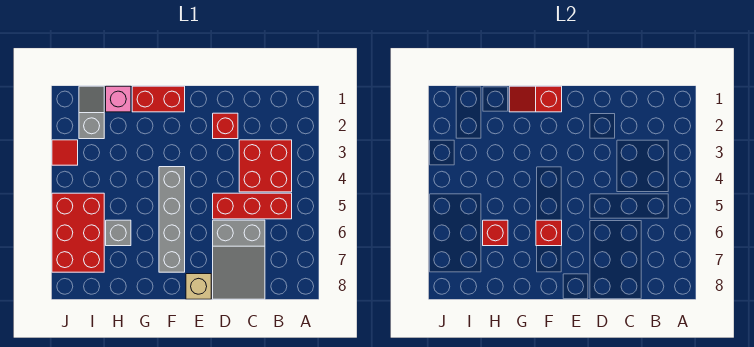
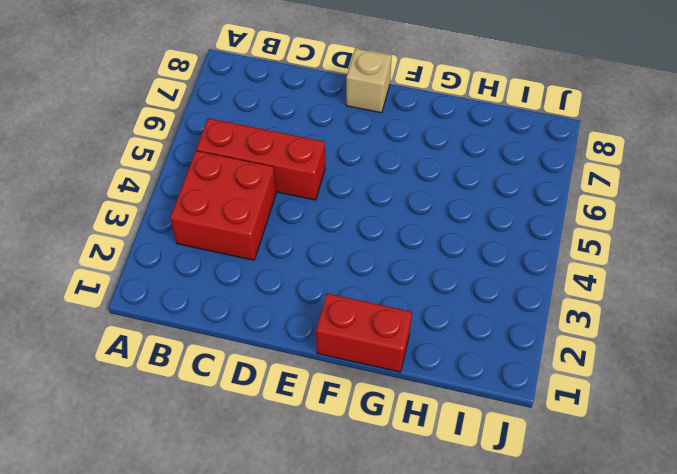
none -> grey 2x3 slope [213,220,265,299]
none -> red 1x1 brick [213,113,238,139]
none -> grey 1x4 brick [159,167,185,272]

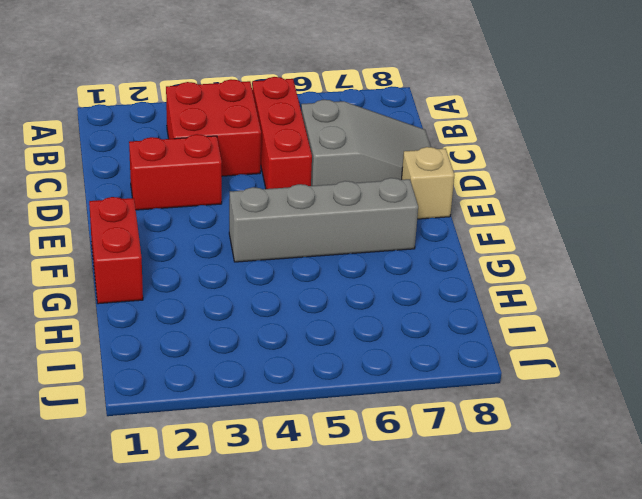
red 1x2 brick [129,134,222,210] -> red 1x1 brick [213,113,238,139]
none -> pink 1x1 brick [106,86,131,112]
none -> grey 1x1 brick [106,220,131,246]
none -> grey 1x2 slope [79,86,104,139]

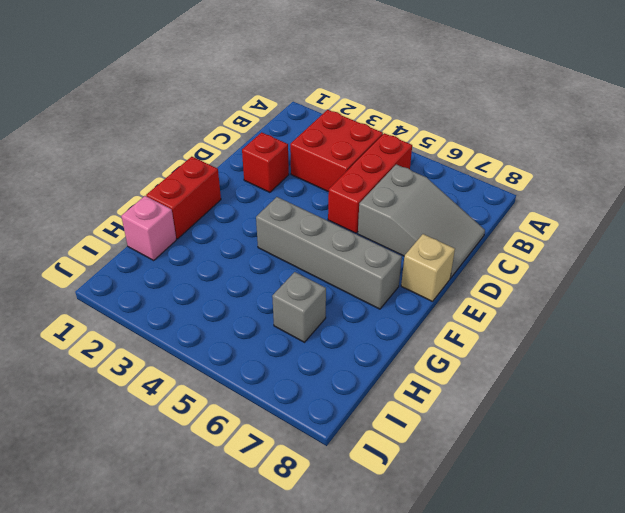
none -> grey 1x2 slope [79,86,104,139]
none -> red 2x3 brick [52,193,104,272]
none -> red 1x1 tile [52,140,78,165]

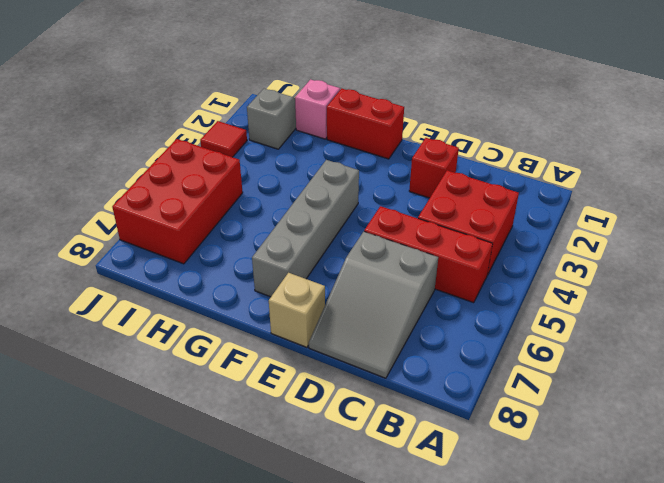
none -> grey 1x1 brick [106,220,131,246]
none -> red 1x2 slope [509,86,562,112]
none -> red 1x1 brick [536,220,562,246]

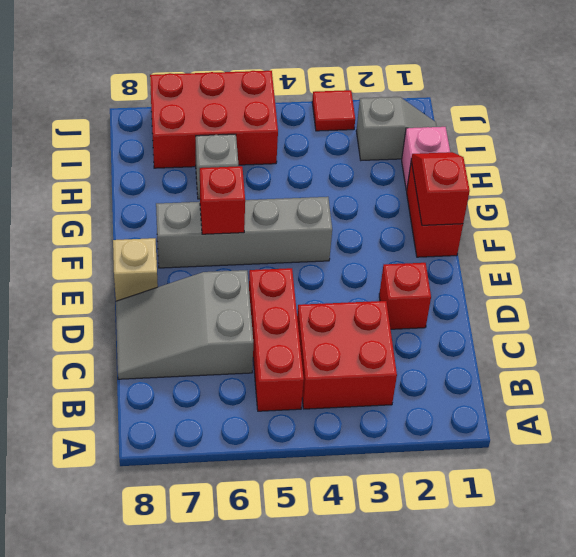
none -> red 1x1 brick [483,220,508,246]

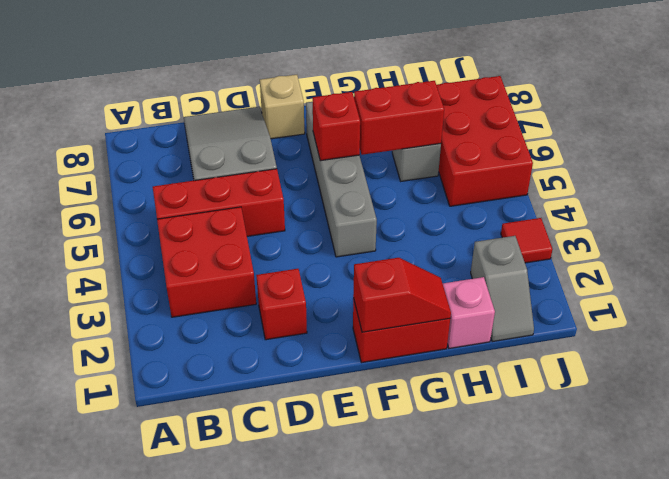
red 1x2 brick [354,81,444,155] -> red 1x1 brick [483,220,508,246]

